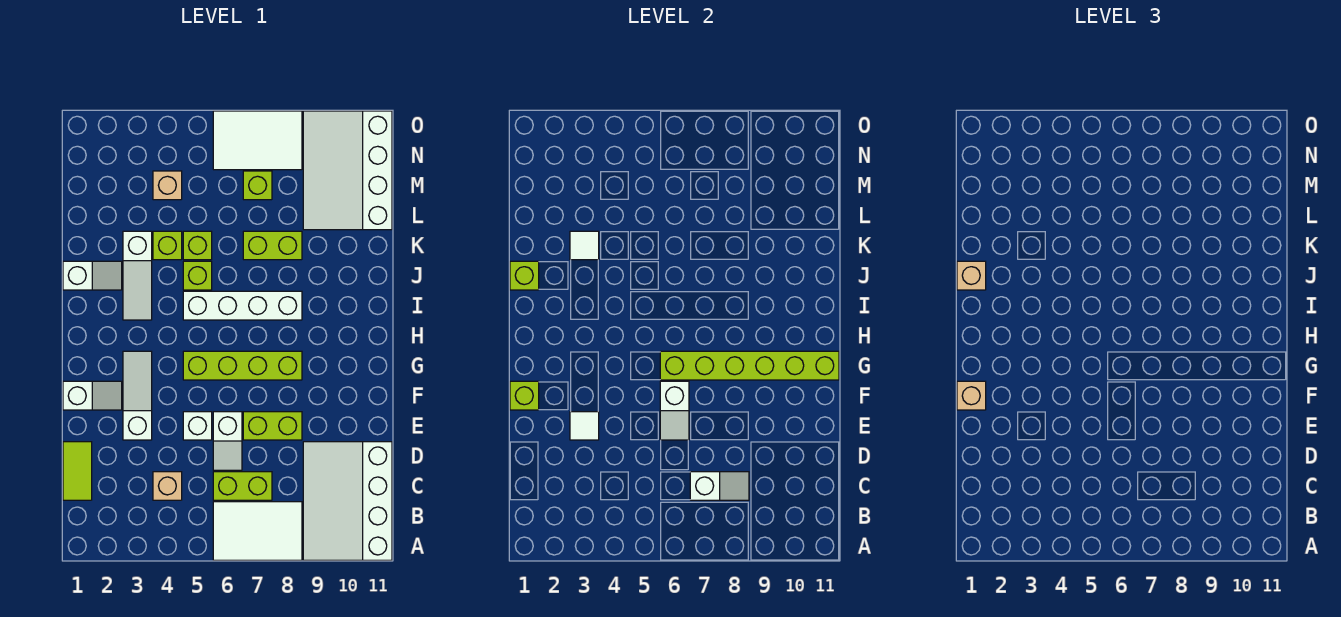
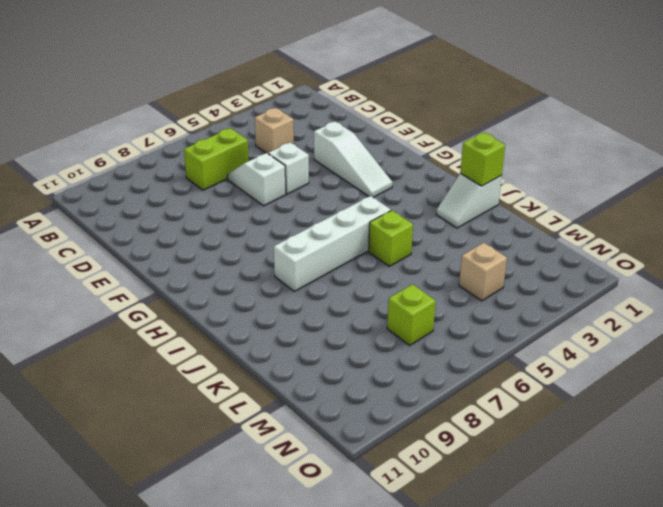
none -> white 2x3 tile [213,502,302,560]
none -> white 3x4 slope [303,442,392,560]
none -> lime 1x2 tile [63,442,92,500]
none -> lime 1x2 brick [243,412,302,440]

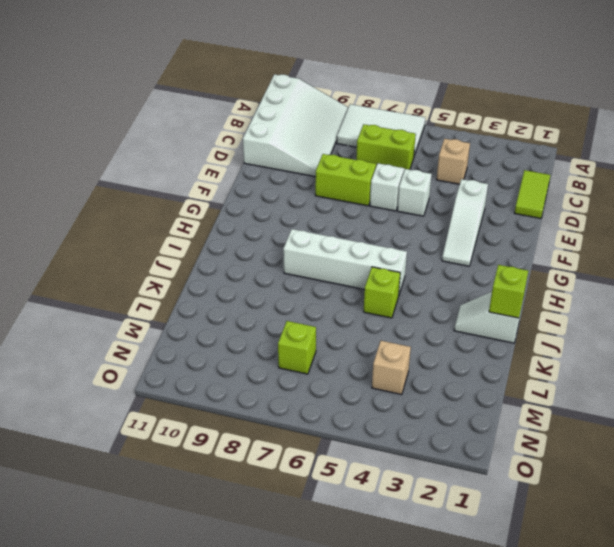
none -> white 1x2 slope [63,381,122,410]
none -> lime 1x4 brick [183,351,302,380]
none -> white 1x3 slope [123,231,152,320]
none -> lime 1x1 brick [153,231,182,260]

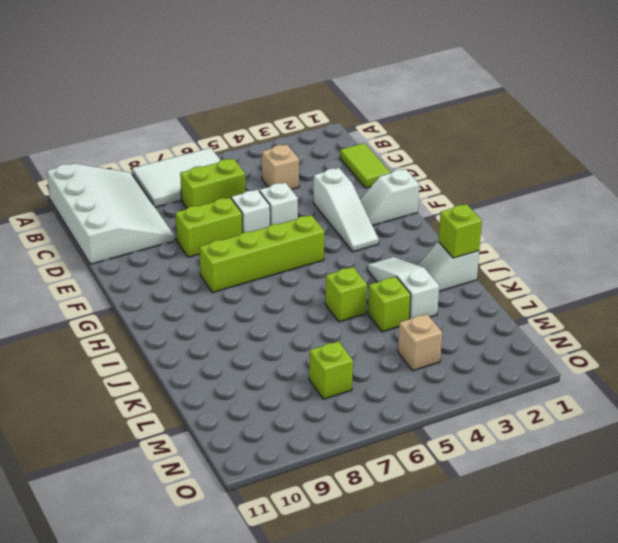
none -> white 1x4 brick [183,291,302,320]
none -> lime 1x1 brick [183,231,212,260]
none -> lime 1x2 brick [243,231,302,260]
none -> white 3x4 slope [303,111,392,230]

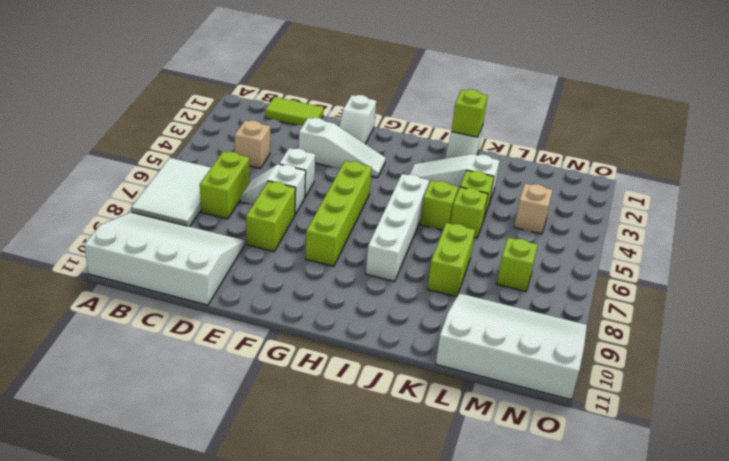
none -> white 2x3 tile [213,111,302,170]
none -> white 1x2 slope [690,472,749,500]
none -> white 1x1 tile [570,412,599,440]
none -> white 1x2 slope [660,381,689,440]

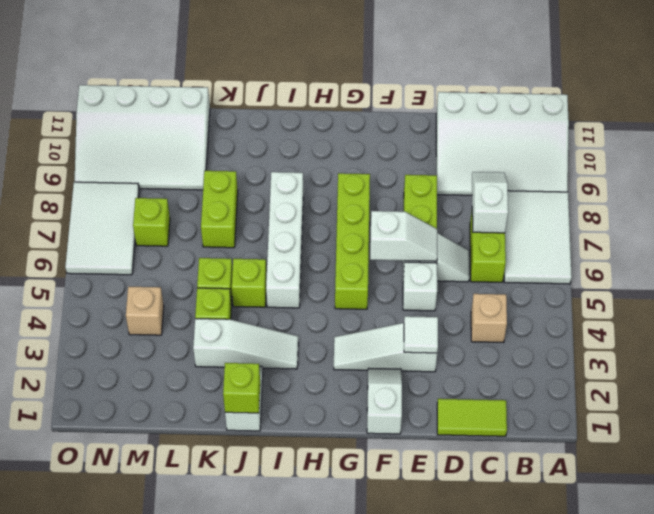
none -> lime 1x1 brick [510,381,539,410]
none -> lime 1x6 brick [660,351,839,380]
none -> white 1x1 tile [570,231,599,260]
none -> tan 1x1 brick [957,381,986,410]

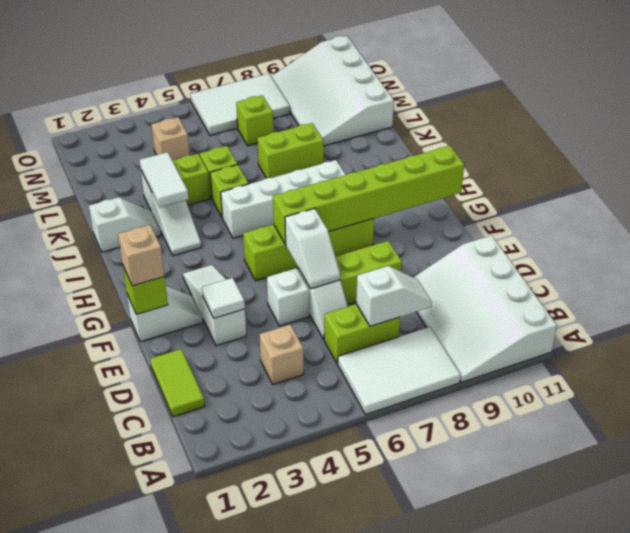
white 1x2 tile [140,152,188,207] -> white 1x1 tile [570,231,599,260]
none -> lime 1x1 brick [510,261,539,290]
none -> tan 1x1 brick [957,261,986,290]

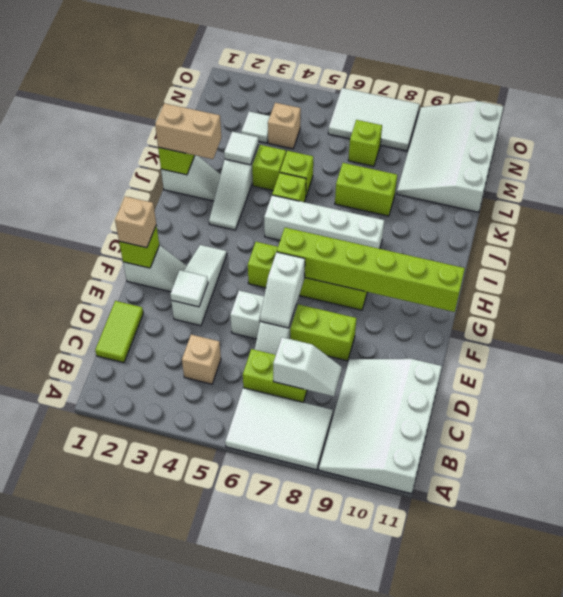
tan 1x2 brick [155,103,221,159] -> tan 1x1 brick [957,261,986,290]
white 1x1 tile [241,112,270,143] -> none

